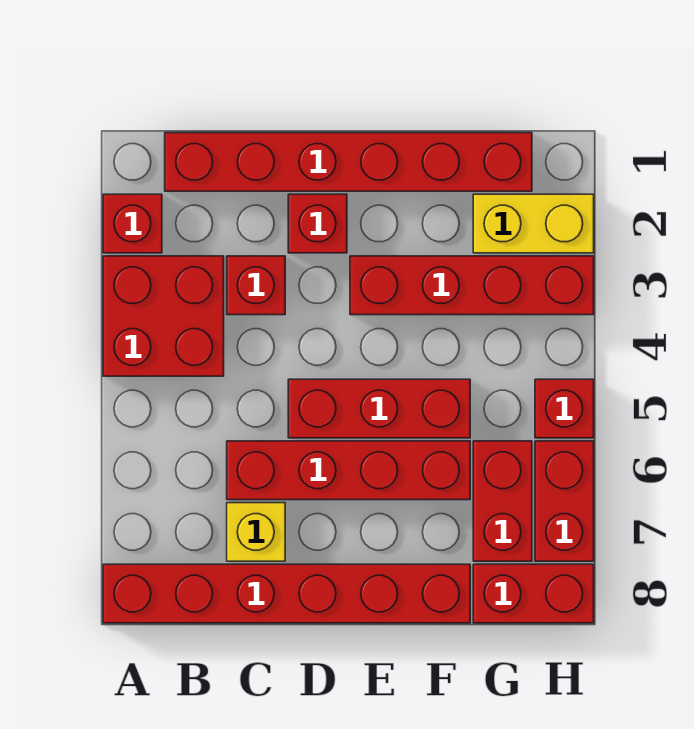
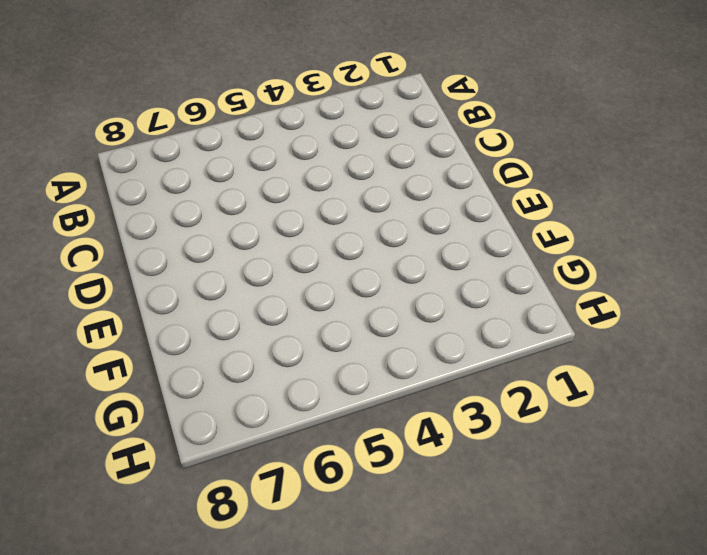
none -> red 1x1 brick [103,194,162,253]
none -> red 2x2 brick [103,256,224,376]
none -> red 1x6 brick [103,564,470,623]

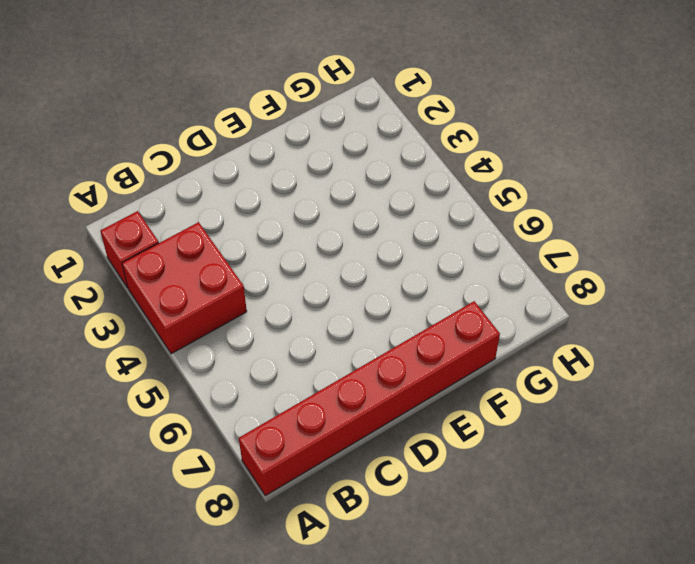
none -> red 1x6 brick [165,133,532,191]
none -> red 1x1 brick [227,256,285,315]
none -> red 1x4 brick [227,441,470,500]

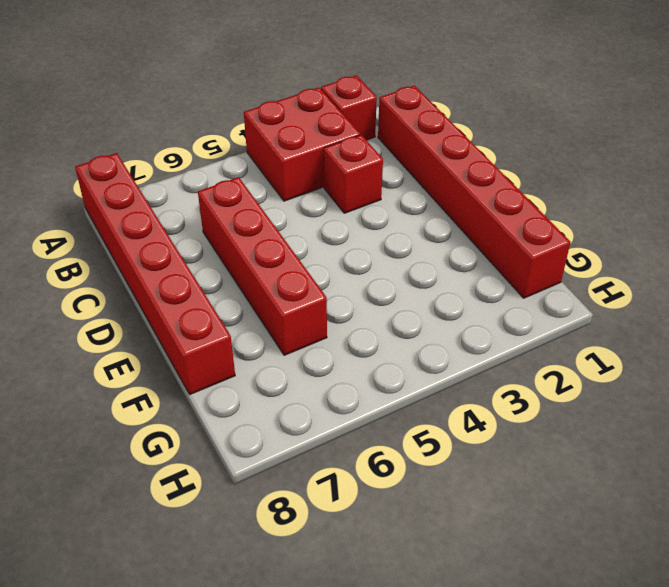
none -> yellow 1x1 brick [227,503,285,561]
none -> red 1x1 brick [288,194,347,253]
none -> red 1x3 brick [288,379,470,438]

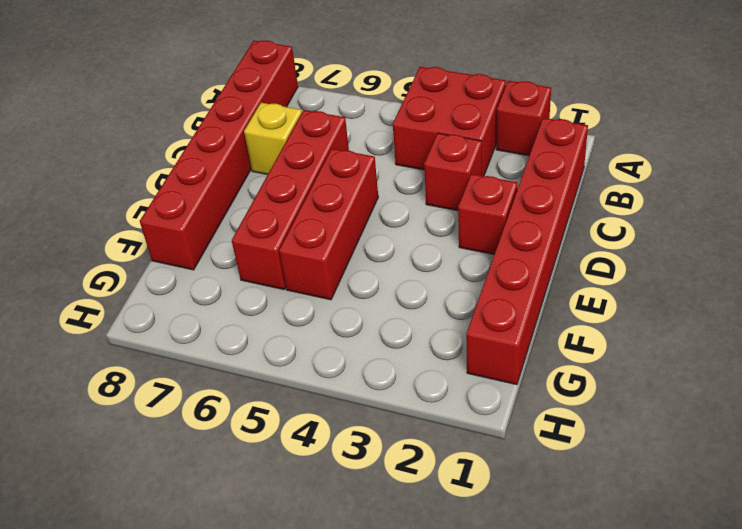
none -> red 1x4 brick [350,256,594,315]
none -> yellow 1x2 brick [473,194,594,253]
none -> red 1x2 brick [473,441,532,561]

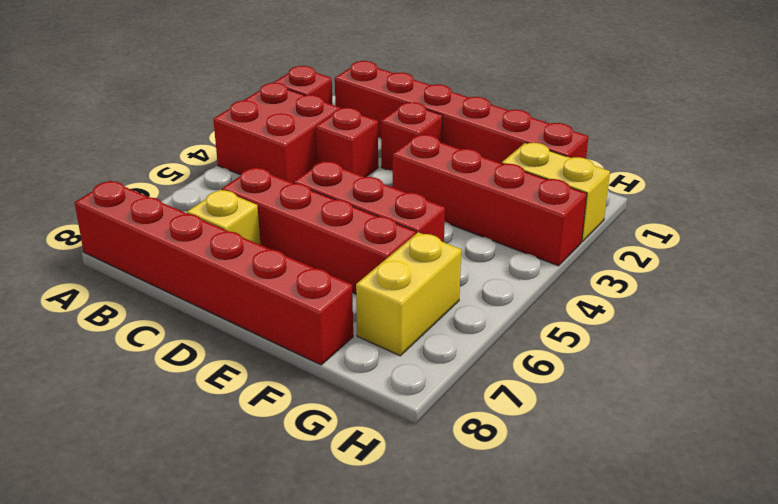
yellow 1x2 brick [356,232,461,356] -> red 1x2 brick [473,441,532,561]
none -> red 1x2 brick [473,564,594,623]
none -> red 1x1 brick [535,379,594,438]
none -> red 1x2 brick [535,441,594,561]

